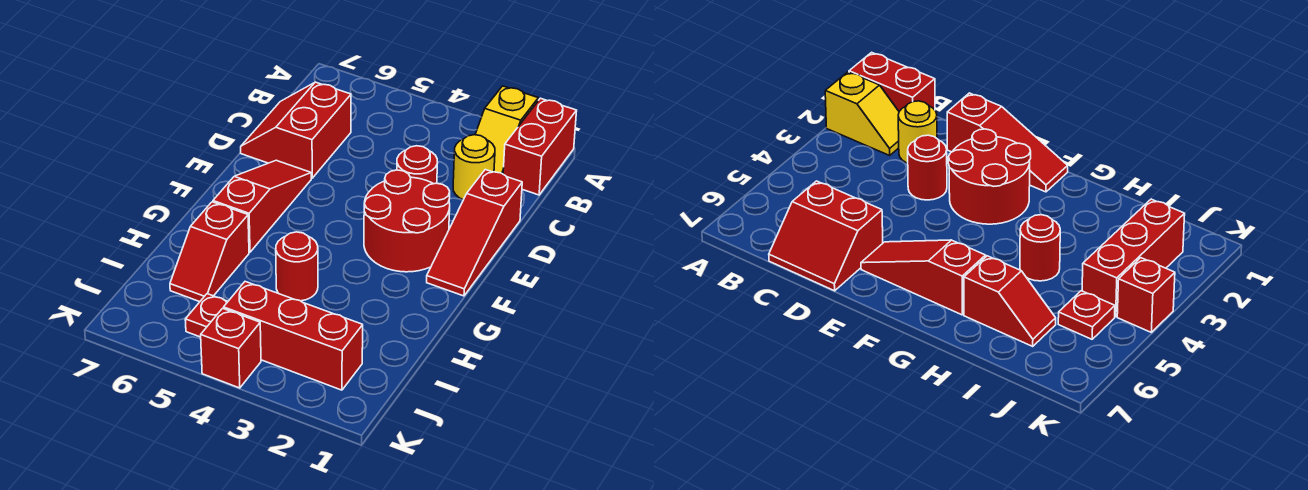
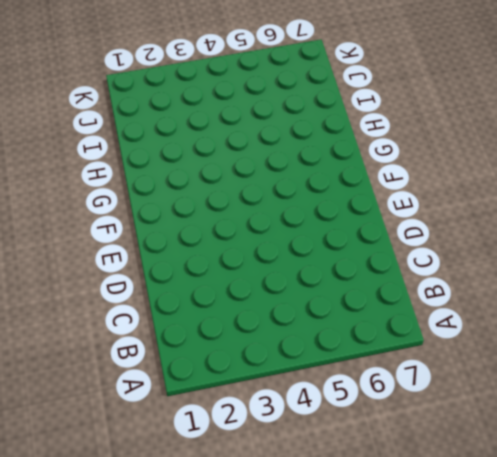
none -> red 1x2 brick [503,98,577,195]
none -> yellow 1x2 slope [475,86,538,174]
none -> yellow 1x1 round brick [453,135,495,200]

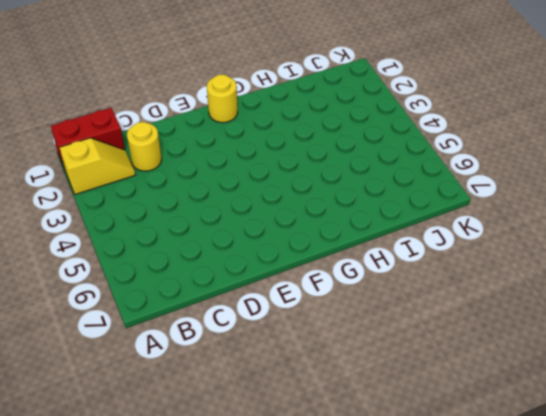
yellow 1x1 round brick [207,75,238,123] -> red 1x3 slope [427,170,522,296]
none -> red 2x2 slope [241,82,351,178]
none -> red 1x1 round brick [397,146,438,184]
none -> red 2x2 round brick [364,170,450,272]

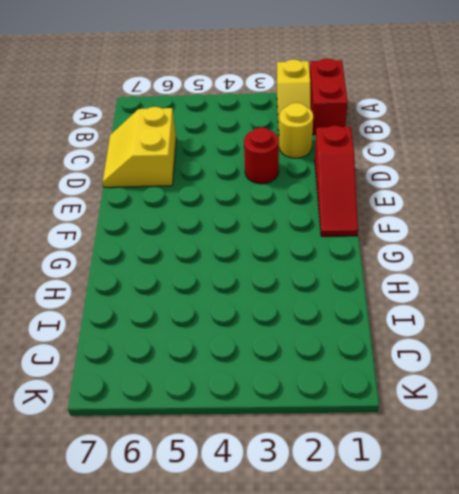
yellow 2x2 slope [103,107,176,187] -> red 2x2 slope [241,82,351,178]
none -> red 2x2 round brick [364,170,450,272]
none -> red 1x3 slope [213,160,311,252]
none -> red 1x1 round brick [276,232,318,301]

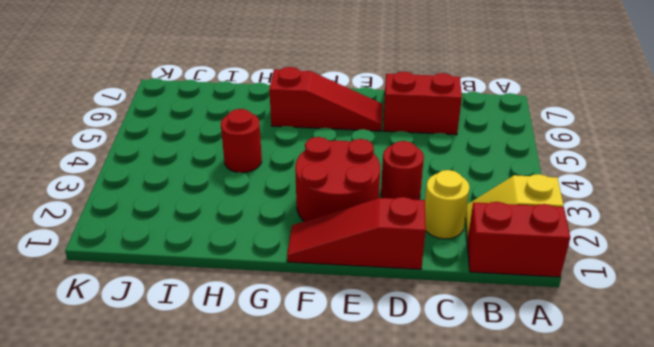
none -> red 1x2 slope [170,202,249,302]
none -> red 1x3 brick [224,282,363,390]
none -> red 1x1 plate [185,294,228,337]

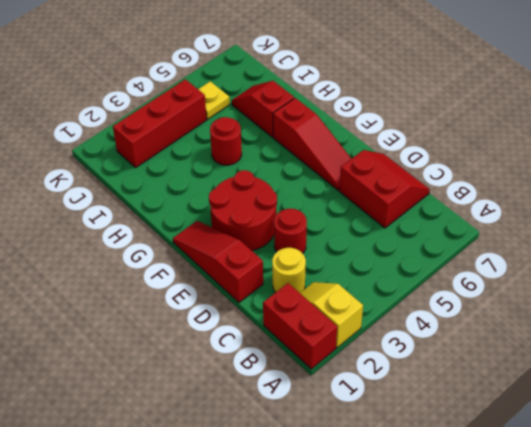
yellow 1x1 plate [198,81,230,119] -> red 1x1 plate [185,294,228,337]
none -> red 1x1 brick [201,308,261,388]

